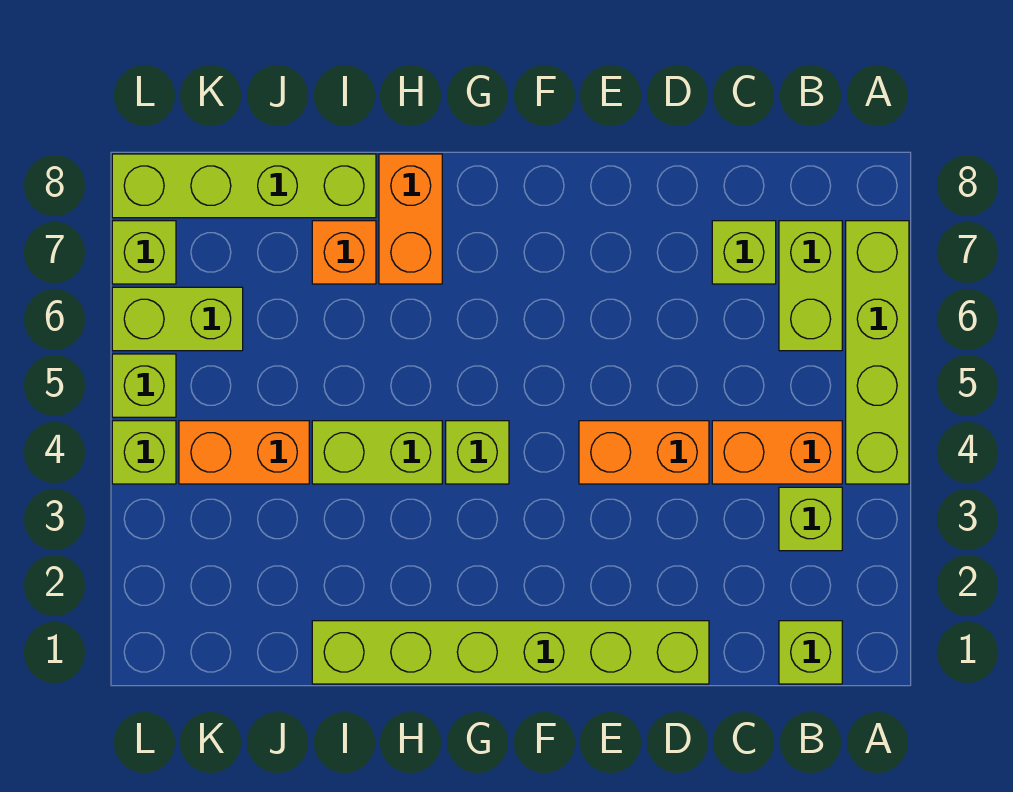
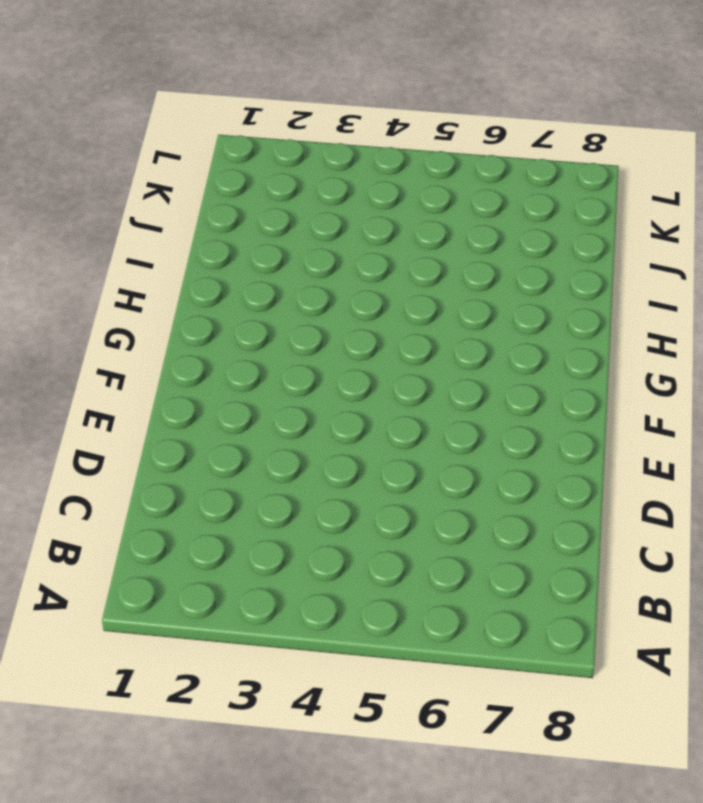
none -> lime 1x4 brick [846,221,909,484]
none -> lime 1x1 brick [779,621,842,684]
none -> lime 1x1 brick [779,487,842,551]

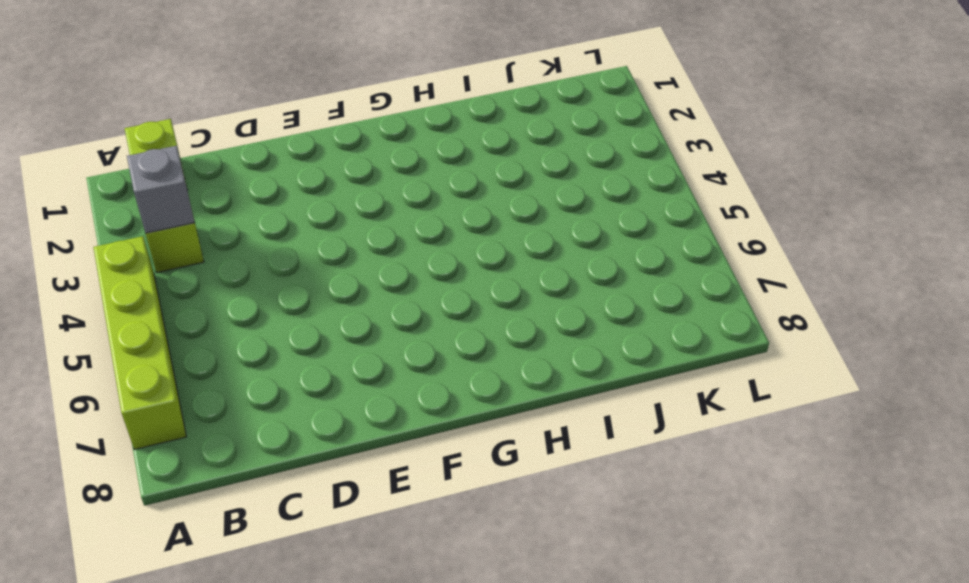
grey 1x1 brick [127,146,195,233] -> none
none -> orange 1x2 brick [712,421,842,484]
none -> lime 1x2 brick [779,221,842,351]
none -> lime 1x1 brick [712,221,776,284]

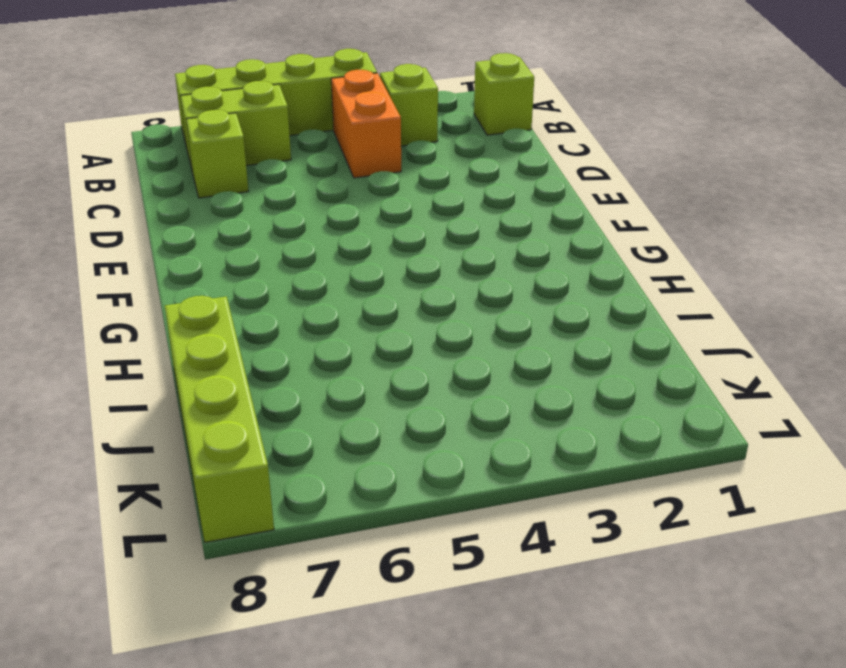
none -> lime 1x6 brick [312,621,709,684]
none -> orange 1x2 brick [579,421,709,484]
none -> lime 1x1 brick [446,421,509,484]

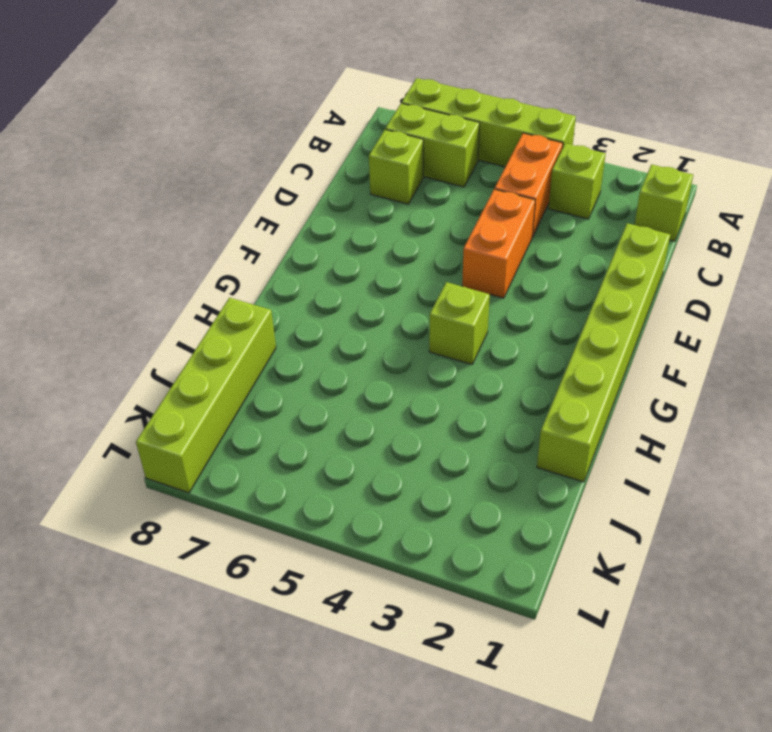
none -> lime 1x2 brick [312,421,442,484]
none -> orange 1x2 brick [379,154,442,284]
none -> orange 1x1 brick [312,221,376,284]

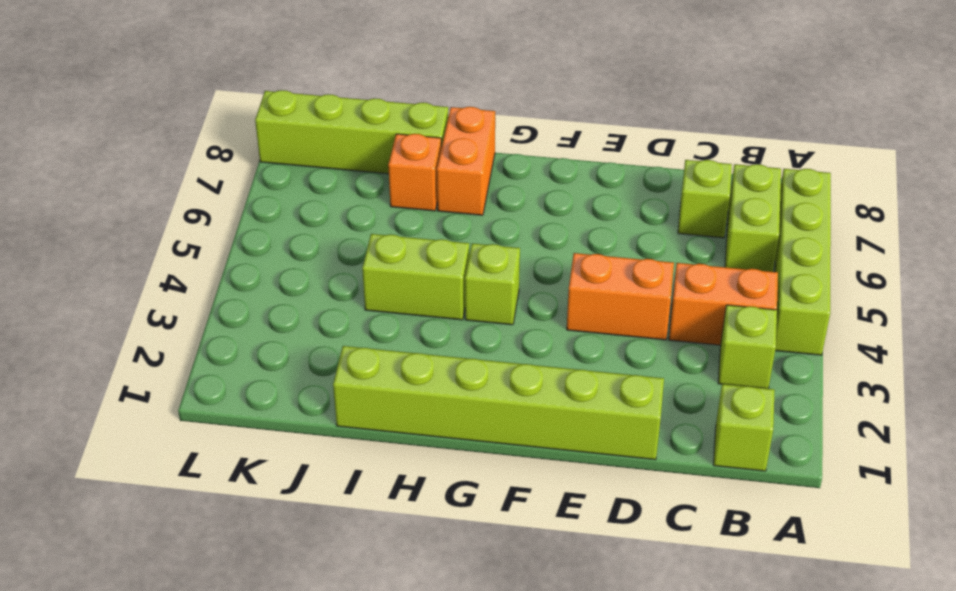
none -> orange 1x2 brick [179,421,309,484]
none -> lime 1x2 brick [112,287,243,351]
none -> lime 1x1 brick [112,421,176,484]

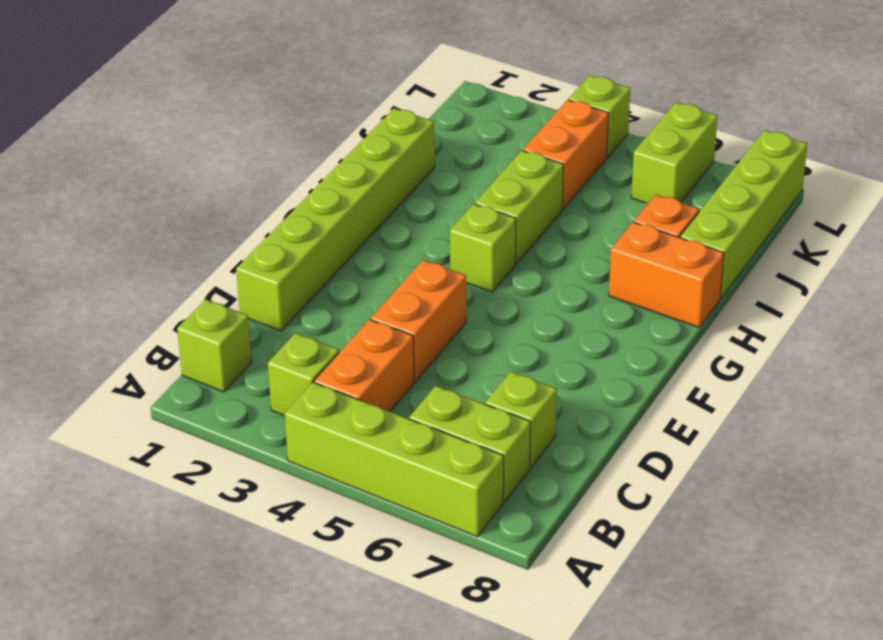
none -> lime 1x1 brick [112,354,176,417]
none -> lime 1x1 brick [112,221,176,284]

